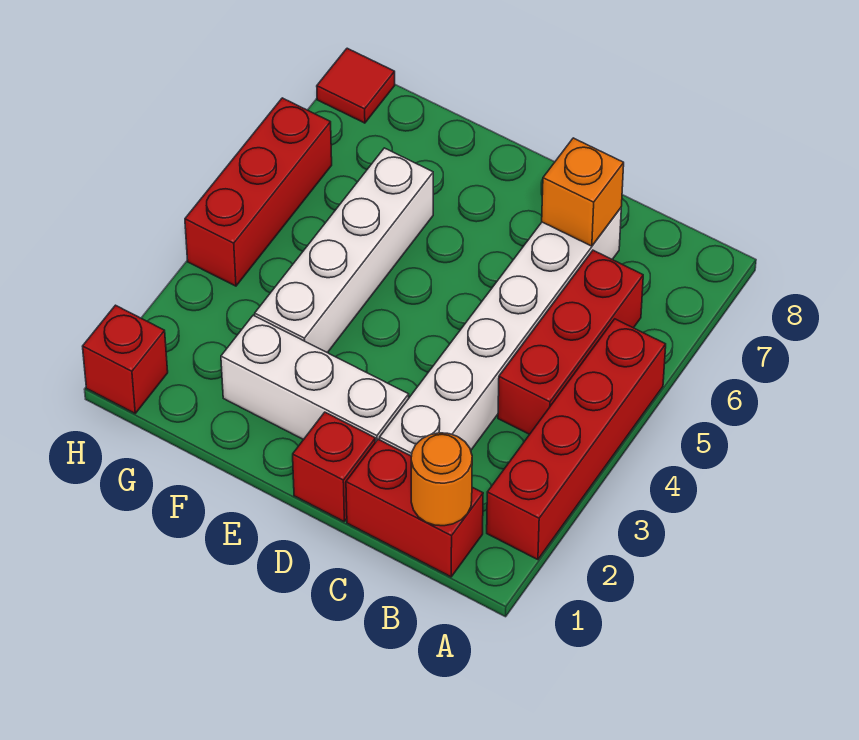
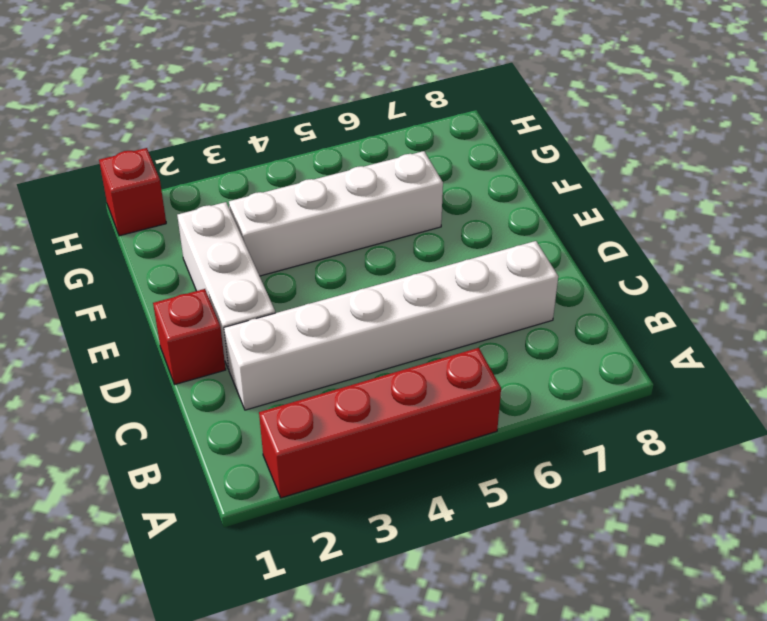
none -> red 1x2 brick [346,439,483,577]
none -> red 1x3 brick [498,250,643,434]
none -> red 1x3 brick [185,98,332,286]

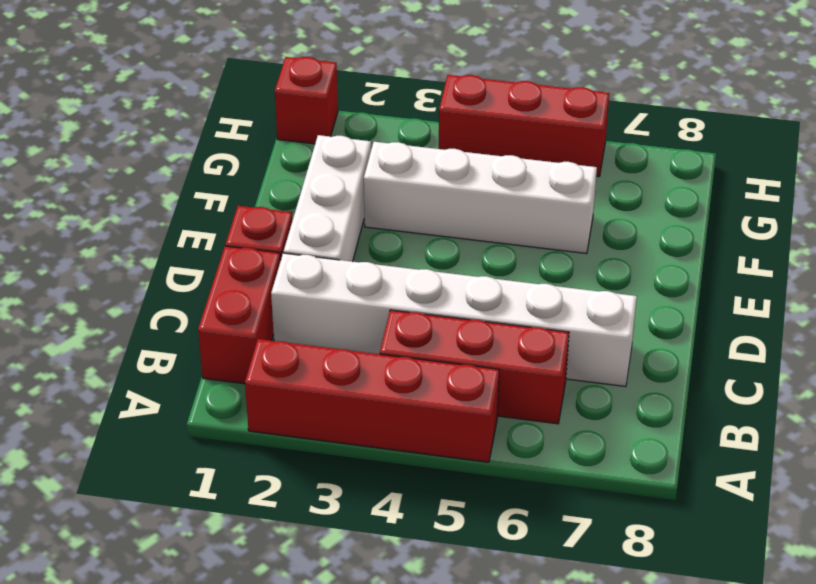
none -> red 1x1 tile [317,48,395,123]
none -> orange 1x1 round brick [411,433,472,526]
none -> orange 1x1 brick [542,138,624,246]

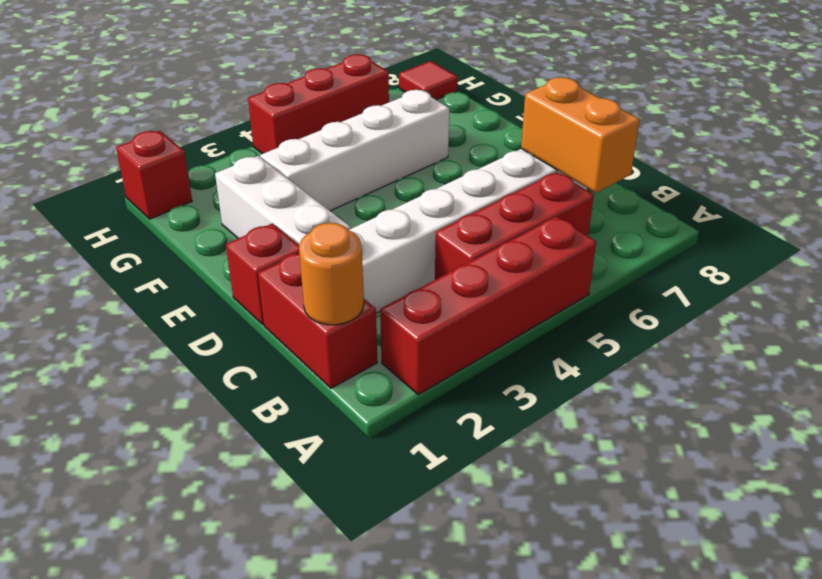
orange 1x2 brick [521,77,640,193] -> orange 1x1 brick [542,138,624,246]

